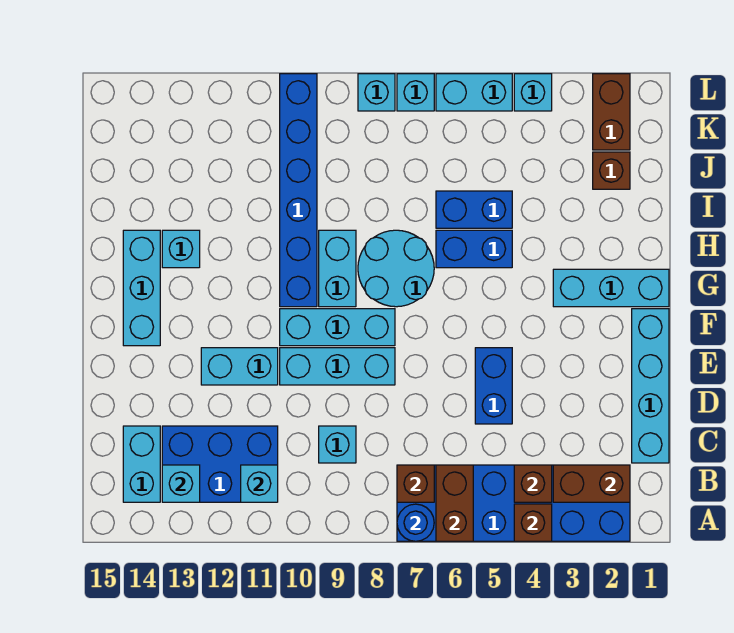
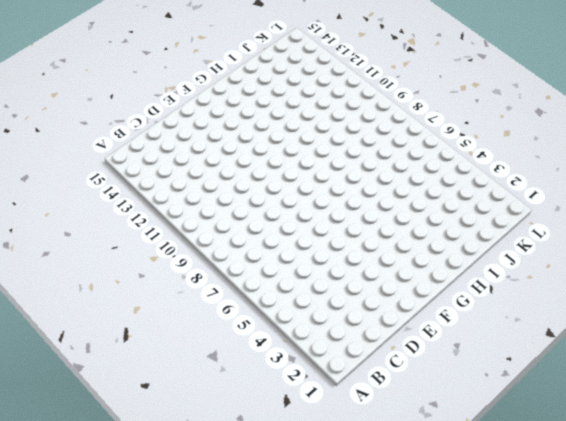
none -> blue 2x6 brick [397,465,630,541]
none -> blue 2x3 brick [162,426,278,502]
none -> cyan 1x2 brick [123,426,160,502]
none -> cyan 1x4 brick [632,309,669,463]

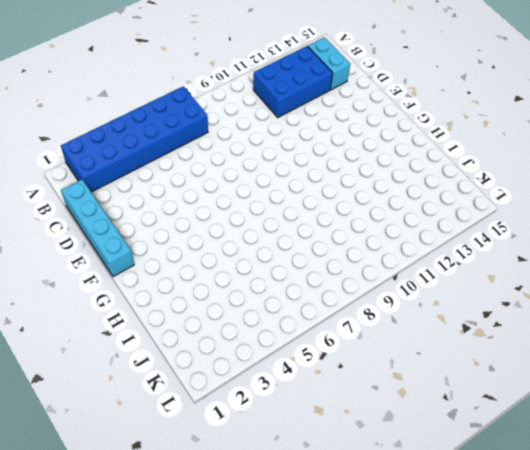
none -> cyan 1x1 brick [319,426,356,463]
none -> blue 1x2 brick [475,348,512,424]
none -> cyan 1x3 brick [280,348,395,385]
none -> cyan 1x2 brick [201,348,278,385]

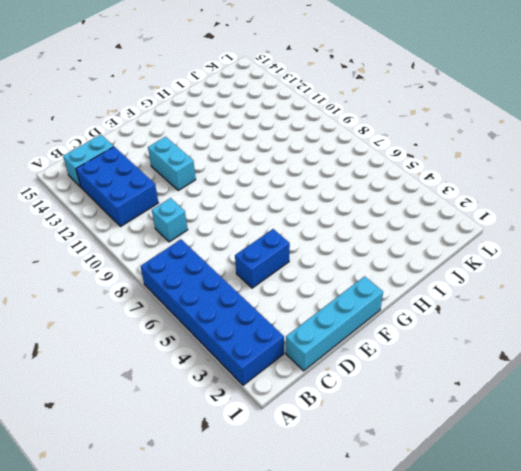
none -> cyan 1x3 brick [280,348,395,385]
none -> cyan 1x3 brick [280,309,395,346]
none -> cyan 1x3 brick [123,230,160,346]
none -> cyan 1x3 brick [553,269,669,307]

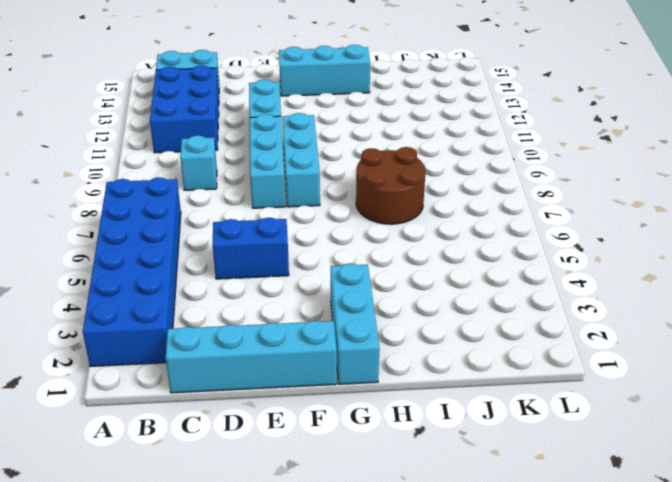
brown 2x2 round brick [356,147,425,224] -> cyan 2x2 round brick [358,230,434,307]
none -> cyan 1x2 brick [319,230,356,307]
none -> blue 1x6 brick [280,74,317,307]
none -> blue 1x2 brick [436,230,512,268]
none -> cyan 1x1 brick [162,230,200,268]

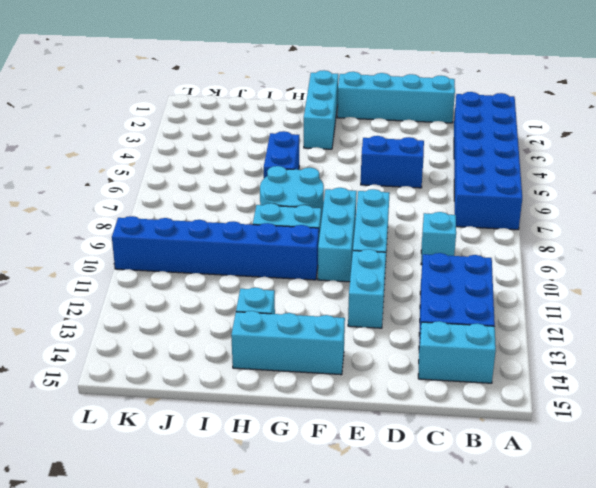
none -> blue 1x2 brick [436,191,512,228]
none -> brown 1x1 brick [593,152,630,189]
none -> brown 1x2 brick [593,74,630,150]
none -> cyan 1x1 brick [514,74,552,111]

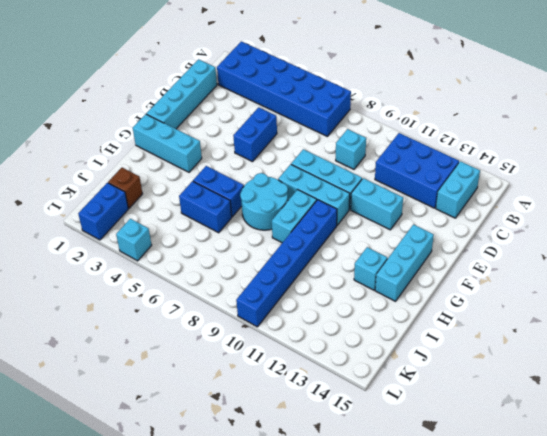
blue 1x2 brick [78,183,128,240] -> brown 1x2 brick [593,74,630,150]
none -> cyan 1x2 brick [436,74,512,111]
none -> cyan 1x1 brick [397,74,434,111]
none -> cyan 1x1 brick [358,74,395,111]
none -> brown 1x1 brick [514,504,552,541]

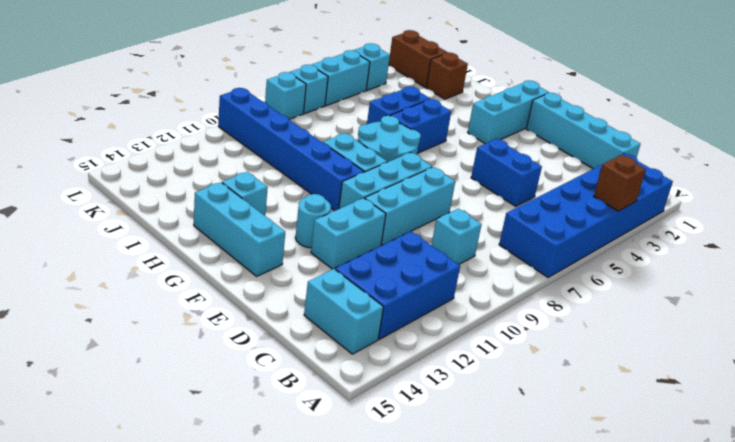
cyan 1x1 round brick [295,194,331,248] -> none
none -> brown 1x2 brick [436,465,473,541]
none -> blue 1x1 round brick [397,504,434,541]
none -> brown 1x2 brick [553,465,630,502]
none -> brown 1x1 brick [514,465,552,502]

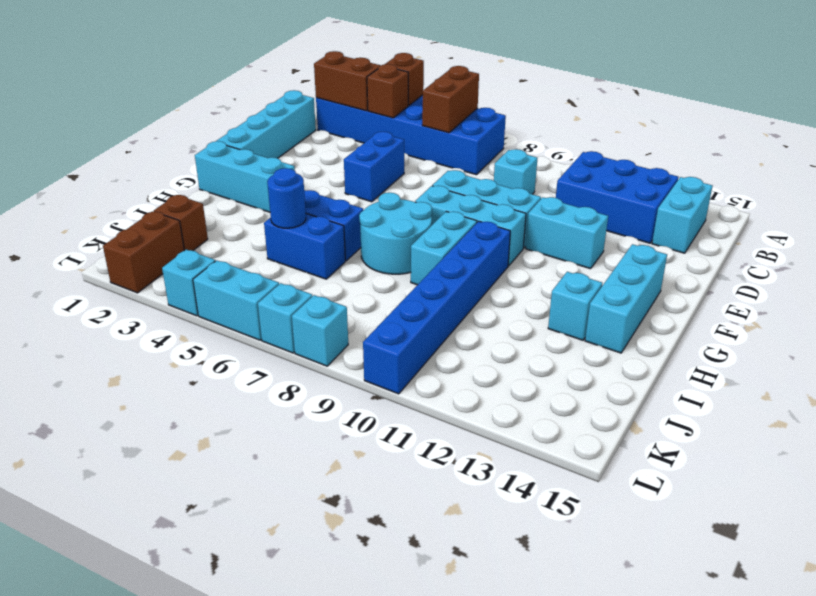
blue 1x1 round brick [267,168,306,228] -> blue 1x1 round brick moved to [397,504,434,541]
none -> brown 1x1 brick [397,465,434,502]
none -> cyan 1x1 brick [241,465,278,502]
none -> cyan 1x1 brick [162,465,200,502]

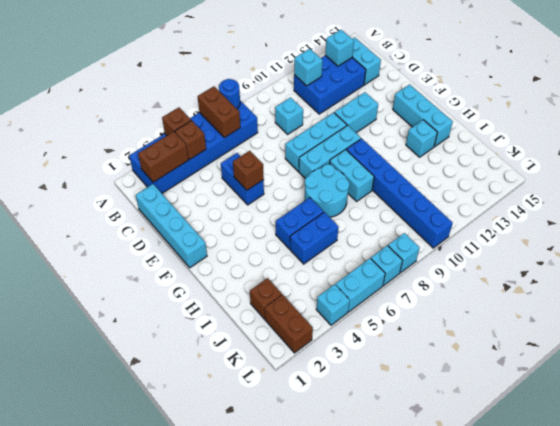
brown 1x1 brick [233,151,264,190] -> brown 1x1 brick moved to [397,465,434,502]
none -> cyan 1x3 brick [553,269,669,307]

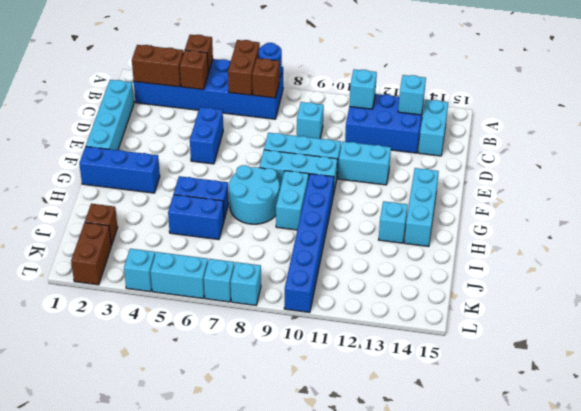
blue 1x3 brick [79,146,160,193] -> cyan 1x3 brick [553,269,669,307]

